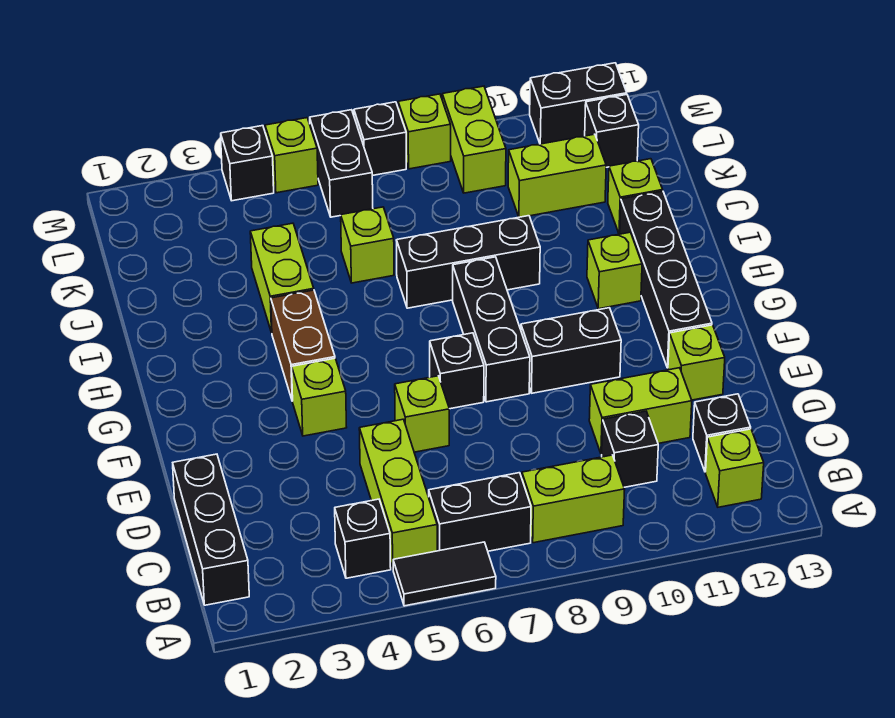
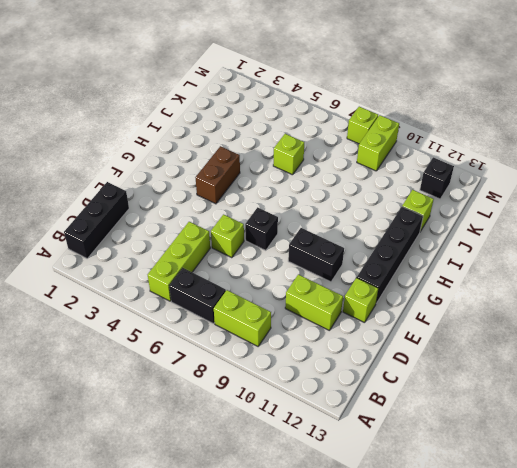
none -> black 1x2 tile [393,542,496,606]
none -> black 1x1 brick [335,499,391,578]
none -> lime 1x1 brick [706,429,764,507]
none -> black 1x1 brick [602,411,658,487]

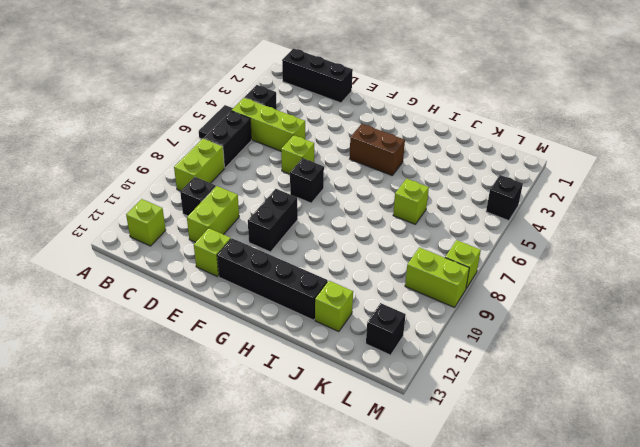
none -> black 1x1 brick [693,394,751,472]
none -> lime 1x1 brick [292,358,347,436]
none -> black 1x3 brick [453,257,530,402]
none -> lime 1x1 brick [587,232,642,309]

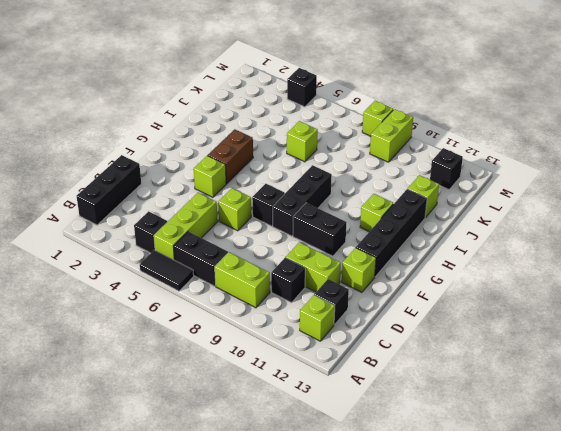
none -> lime 1x2 brick [250,223,314,333]
none -> black 1x3 brick [396,216,540,308]
none -> lime 1x2 brick [508,134,606,217]
none -> black 1x2 brick [310,110,373,217]

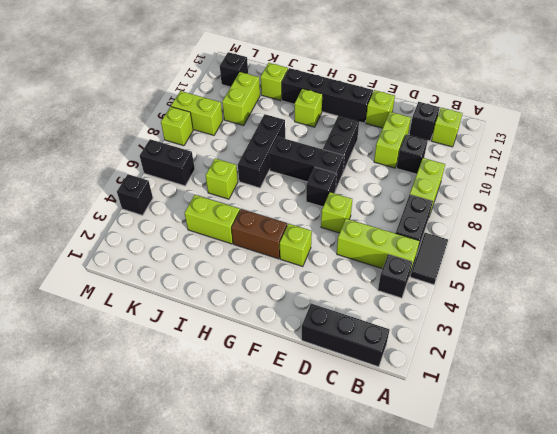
none -> lime 1x1 brick [265,118,318,193]
none -> black 1x1 brick [354,102,406,176]
none -> black 1x2 brick [530,63,627,144]

